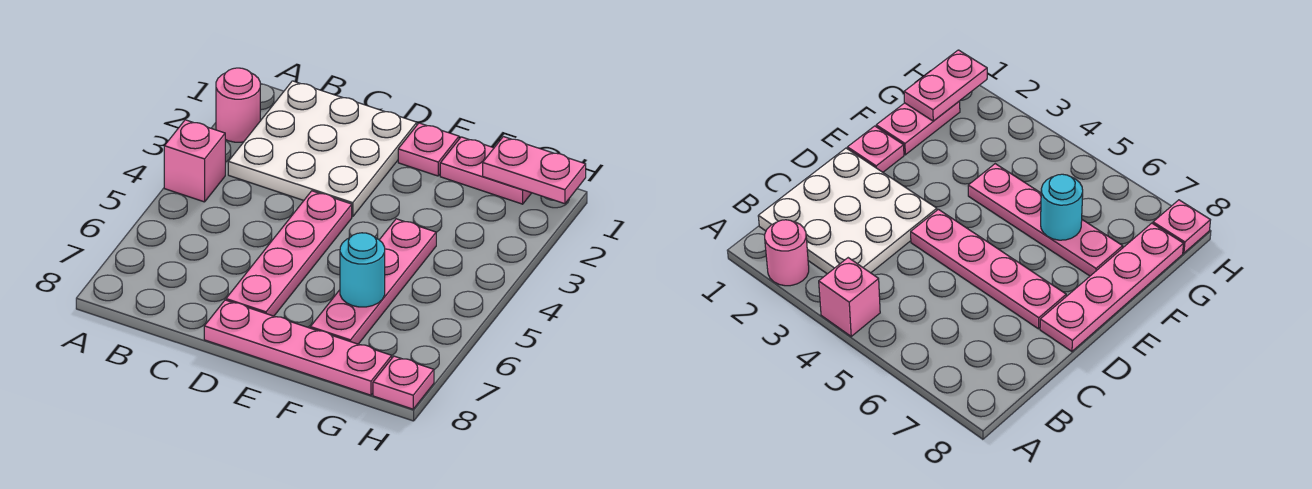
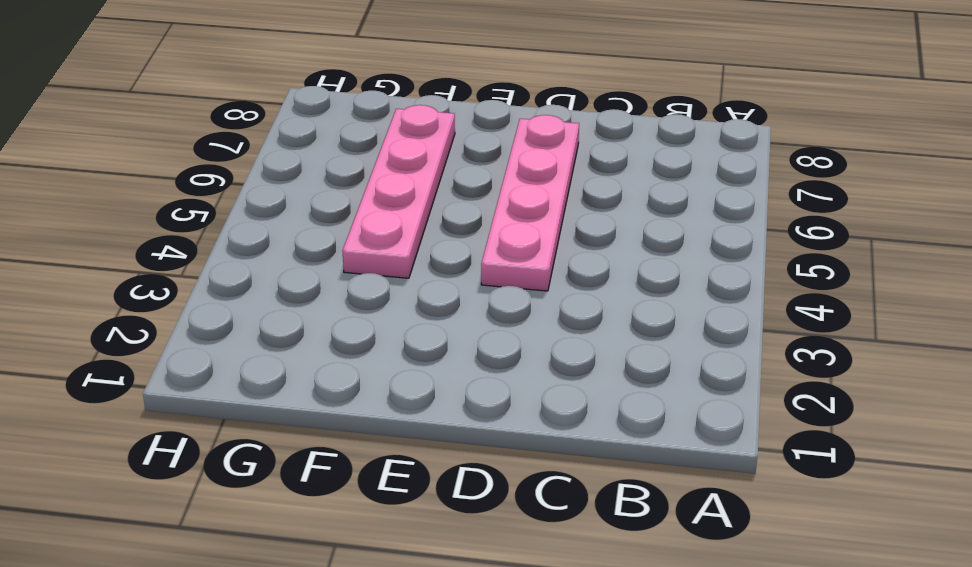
none -> pink 1x1 round brick [216,68,260,142]
none -> pink 1x1 brick [164,120,225,202]

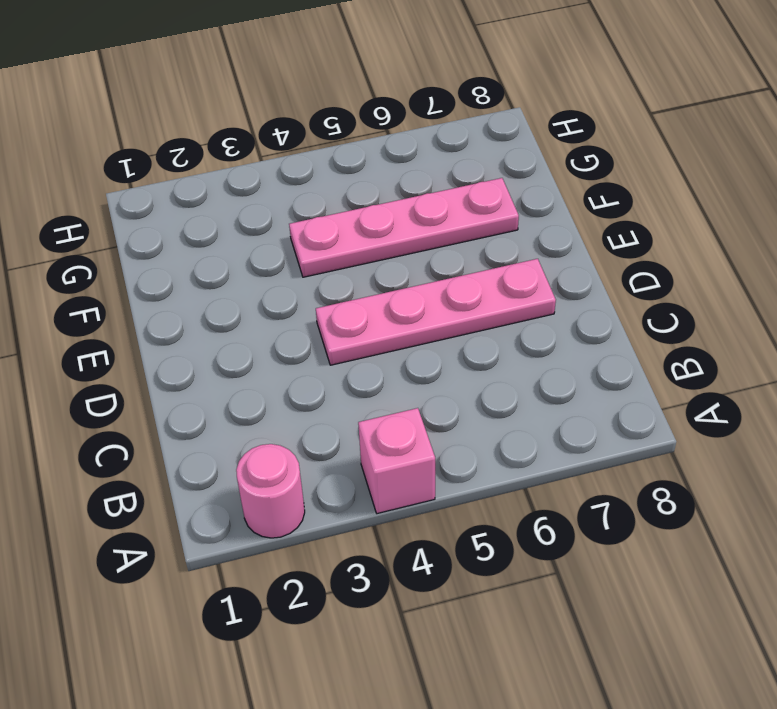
none -> white 3x3 plate [228,81,417,217]
none -> pink 1x4 plate [204,300,392,395]

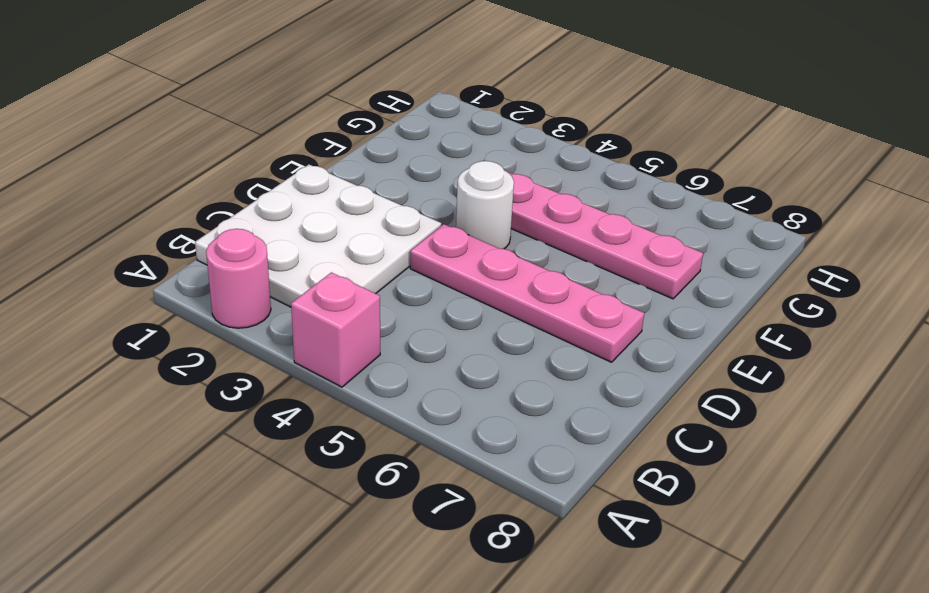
white 1x1 round brick [456,161,514,249] -> none
none -> pink 1x4 plate [204,300,392,395]
none -> pink 1x1 plate [398,123,459,176]

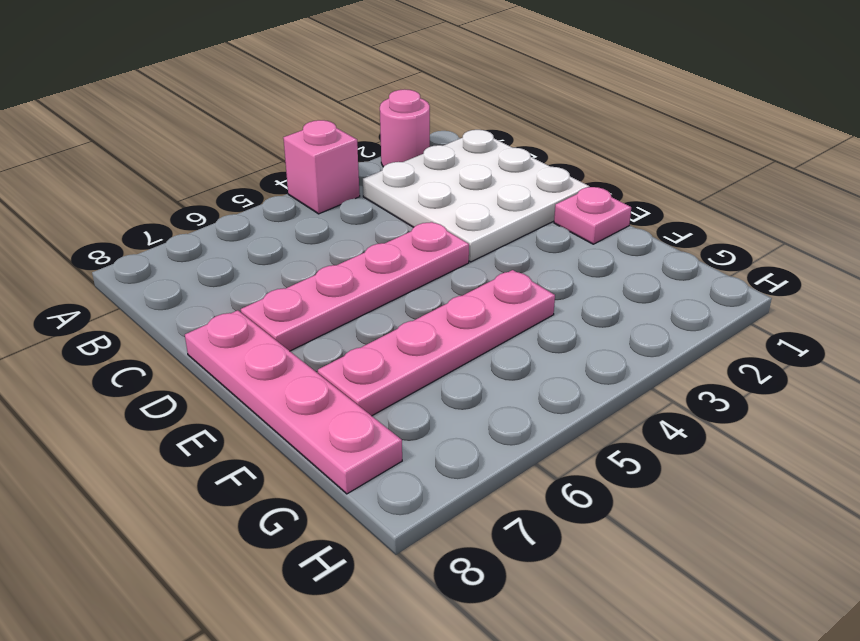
none -> pink 1x2 plate [440,137,531,204]
none -> pink 1x1 plate [373,356,434,409]

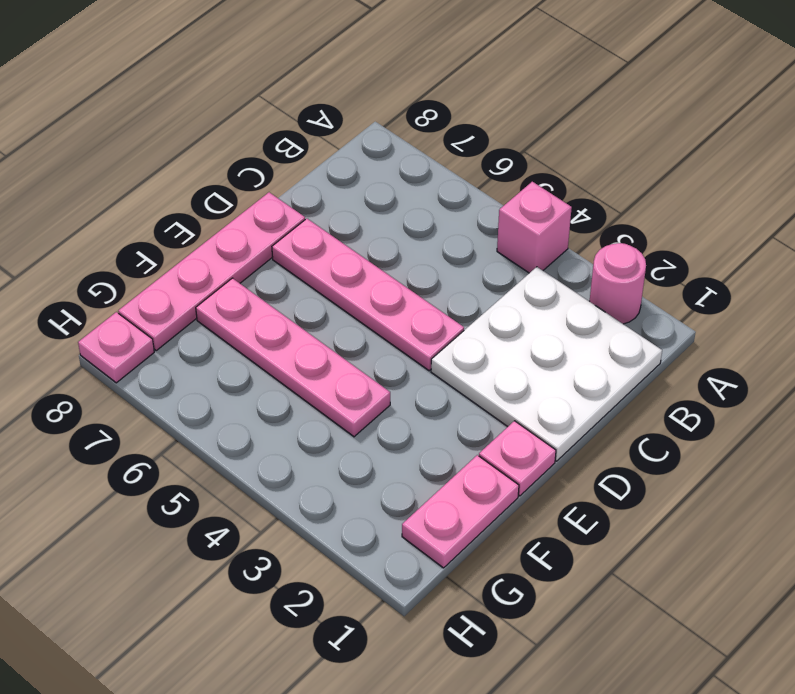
none -> cyan 1x1 round brick [340,233,385,307]
none -> pink 1x2 plate [483,137,586,204]

